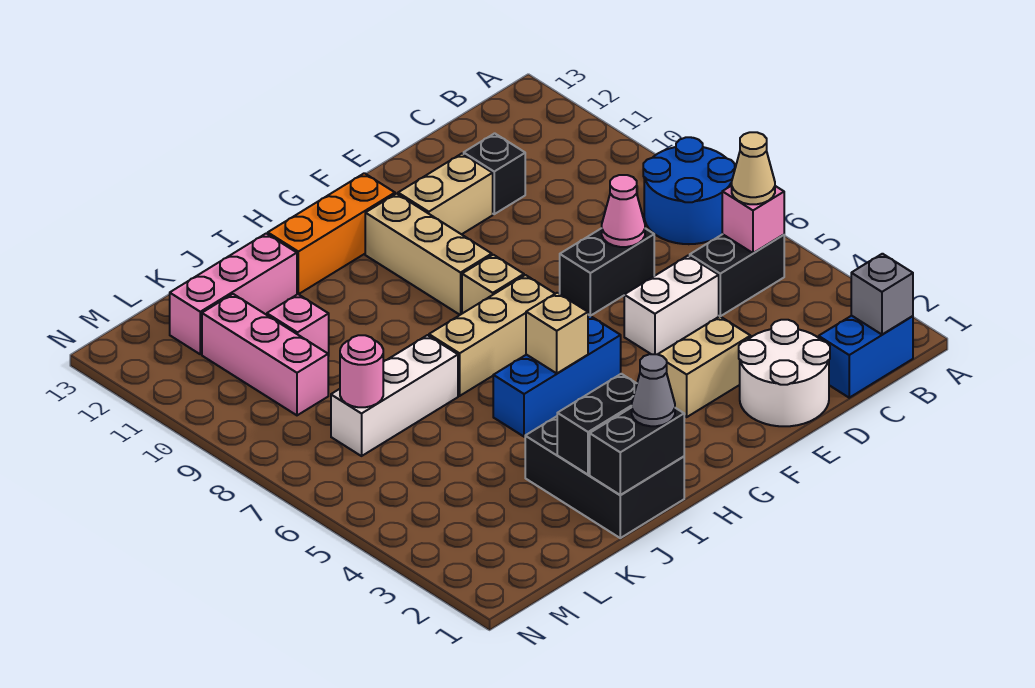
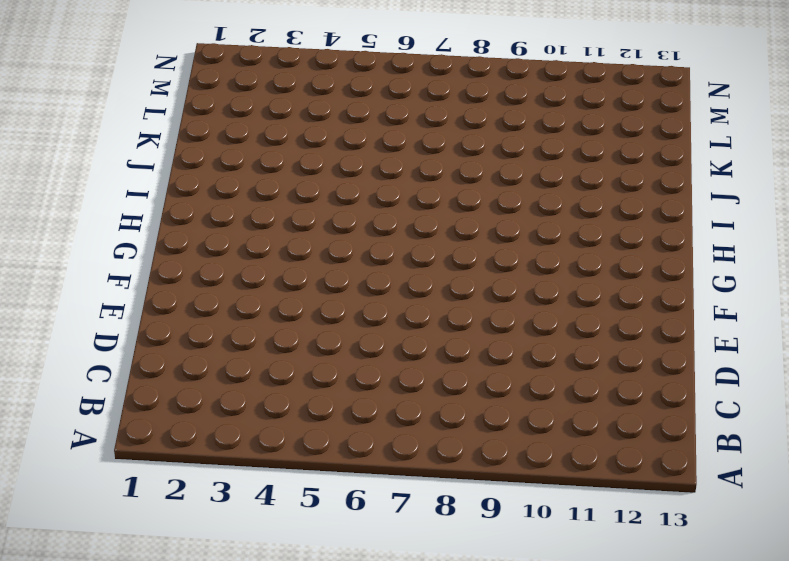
none -> blue 2x2 round brick [643,137,735,244]
none -> blue 1x2 brick [819,316,913,398]
none -> black 1x2 brick [690,234,784,316]

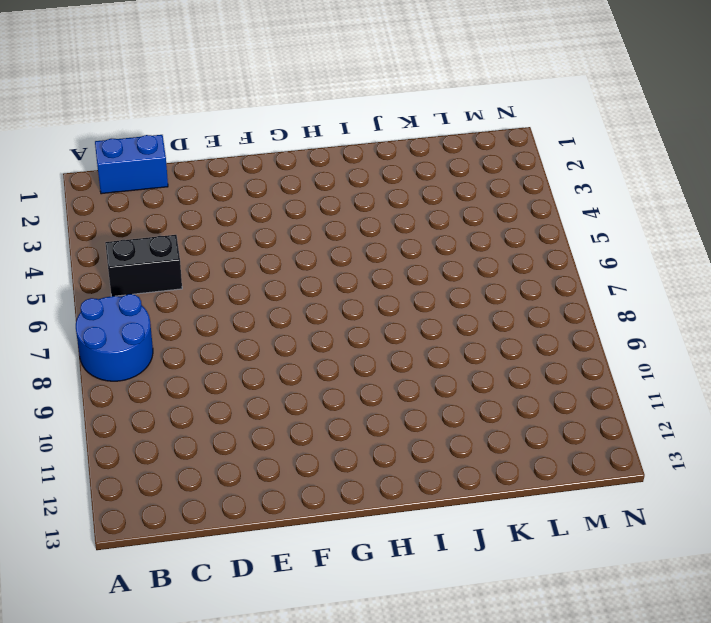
none -> white 2x2 round brick [739,320,830,426]
none -> white 1x2 brick [624,256,719,354]
none -> black 1x2 brick [560,228,654,316]

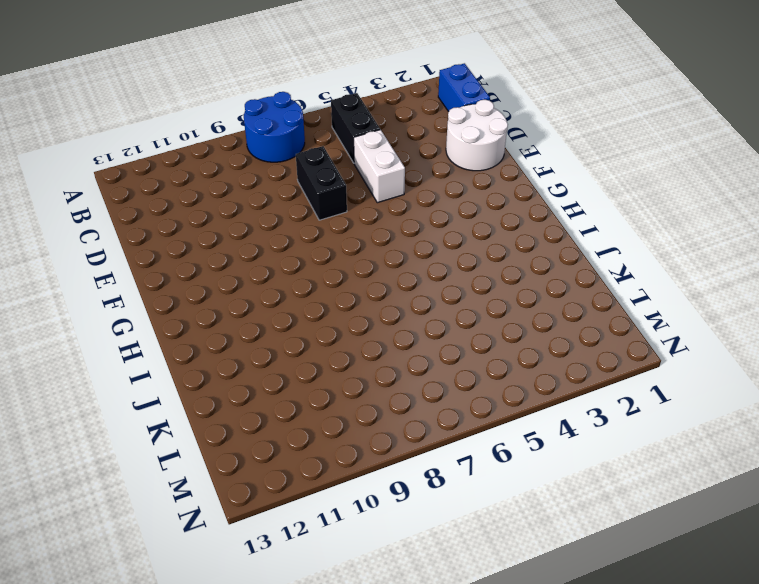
none -> black 1x1 brick [464,133,525,214]
none -> tan 1x2 brick [658,316,751,417]
none -> tan 1x2 brick [398,154,493,234]

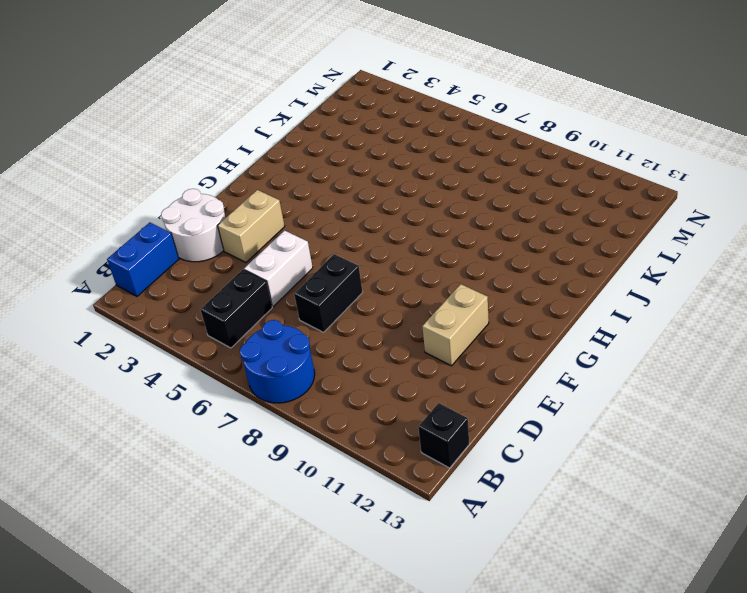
black 1x1 brick [418,403,469,468] -> black 1x1 brick moved to [464,133,525,214]
none -> blue 1x3 brick [493,316,621,437]
none -> tan 1x3 brick [429,275,555,396]
none -> tan 1x1 brick [462,255,524,314]

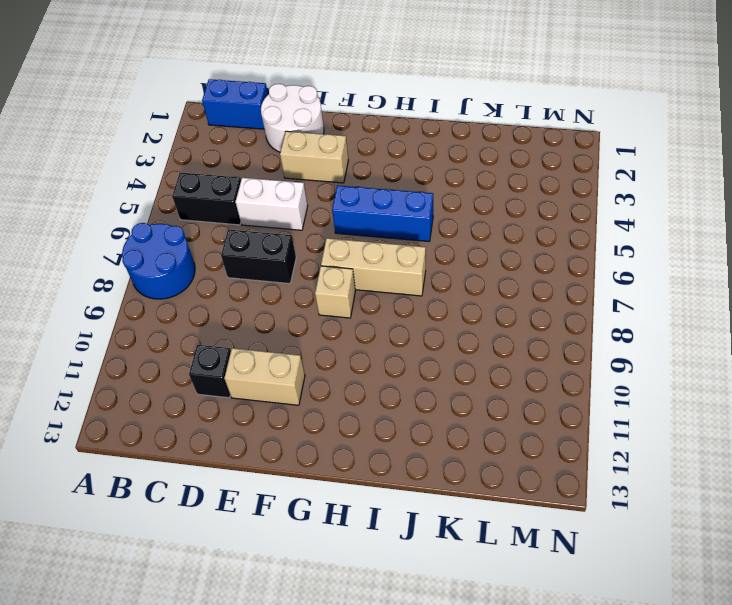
none -> tan 1x3 brick [365,194,492,315]
none -> orange 1x3 brick [268,173,395,294]
none -> black 2x3 brick [525,416,684,538]

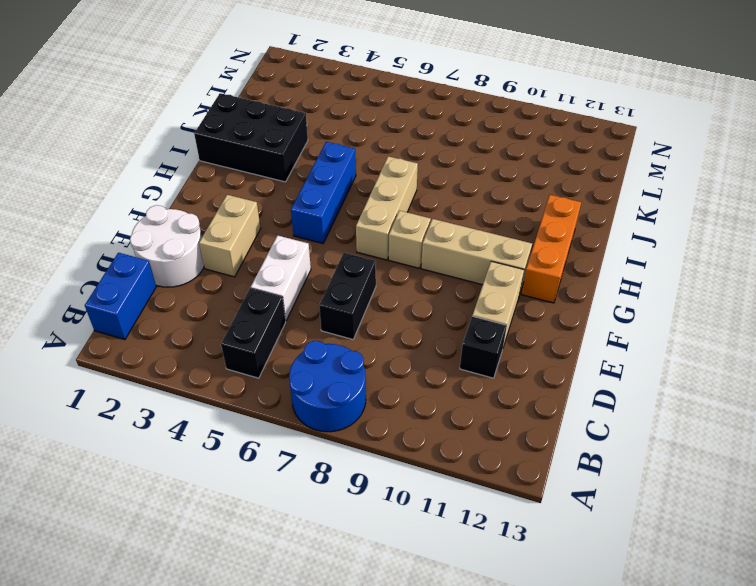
none -> white 1x3 brick [331,335,458,456]
none -> pink 1x3 brick [170,233,297,354]
none -> pink 1x1 brick [267,294,329,356]

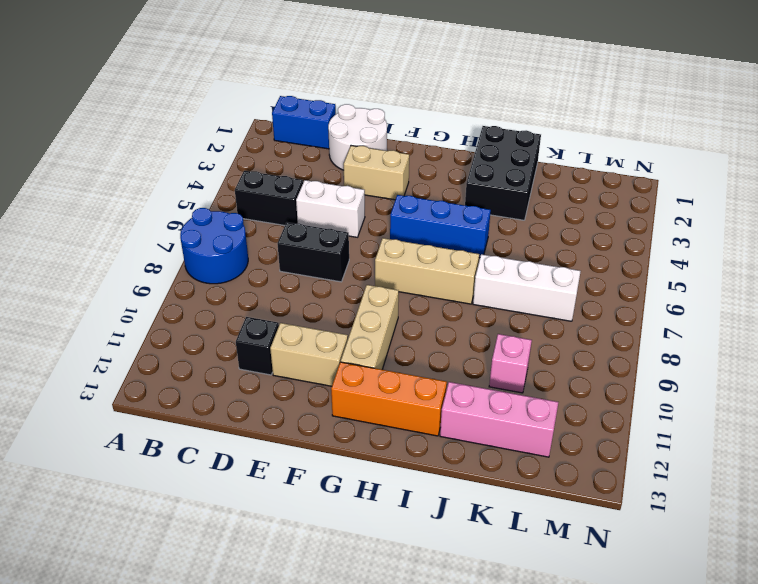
none -> tan 1x1 brick [462,255,524,314]
none -> pink 1x3 brick [202,294,328,415]
none -> grey 1x1 brick [851,254,913,334]

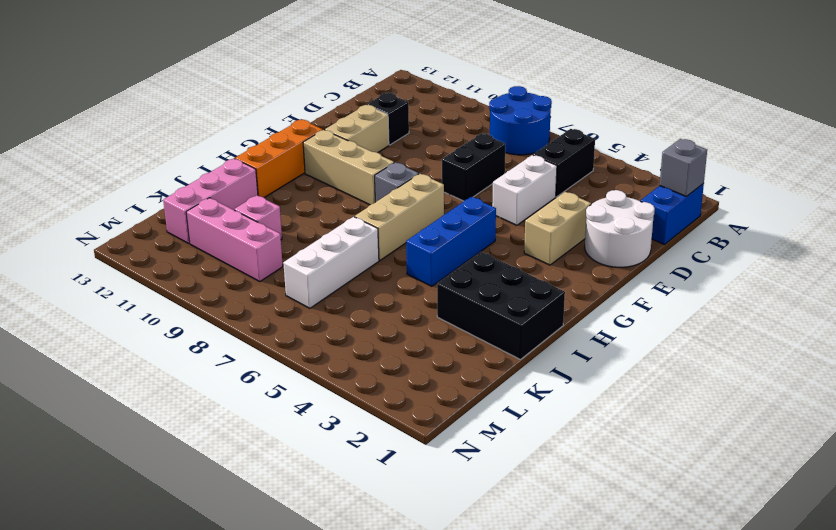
grey 1x1 brick [375,162,419,202] -> tan 1x1 brick [462,255,524,314]
none -> pink 1x1 brick [722,186,784,253]
none -> pink 1x1 cone [602,175,645,247]
none -> tan 1x1 brick [526,293,588,373]

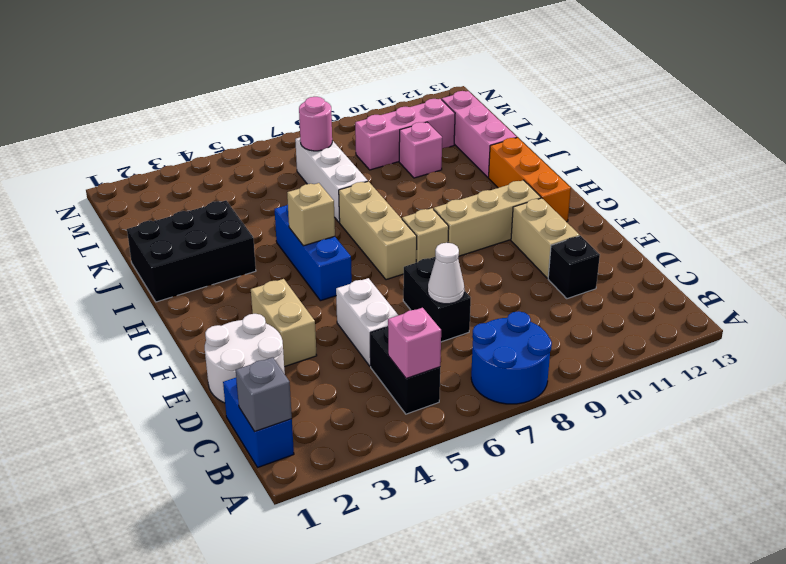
white 1x1 cone [428,243,464,304] -> pink 1x1 cone [602,175,645,247]
none -> black 1x2 brick [590,407,684,495]
none -> black 1x2 brick [557,374,637,475]
none -> tan 1x1 cone [732,132,775,204]

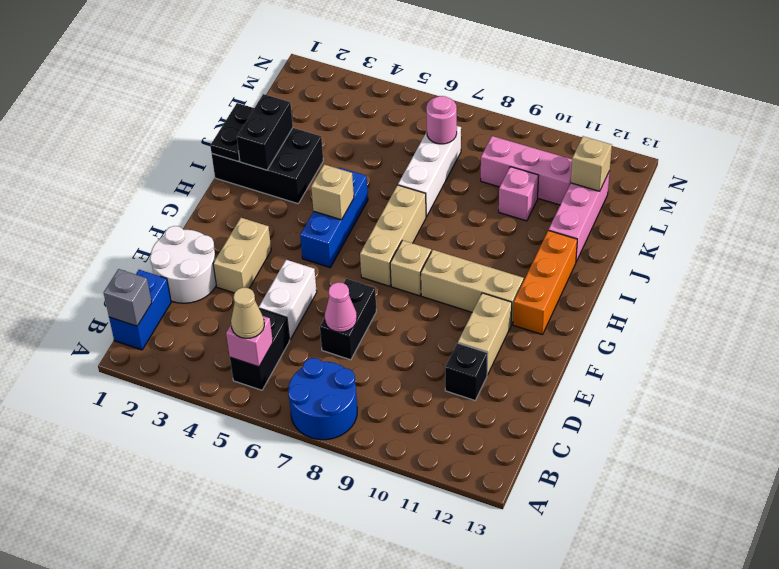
black 1x2 plate [210,103,254,161] -> black 1x2 brick [590,407,684,495]
tan 1x1 brick [571,136,612,191] -> none
none -> grey 1x1 cone [632,354,675,426]

